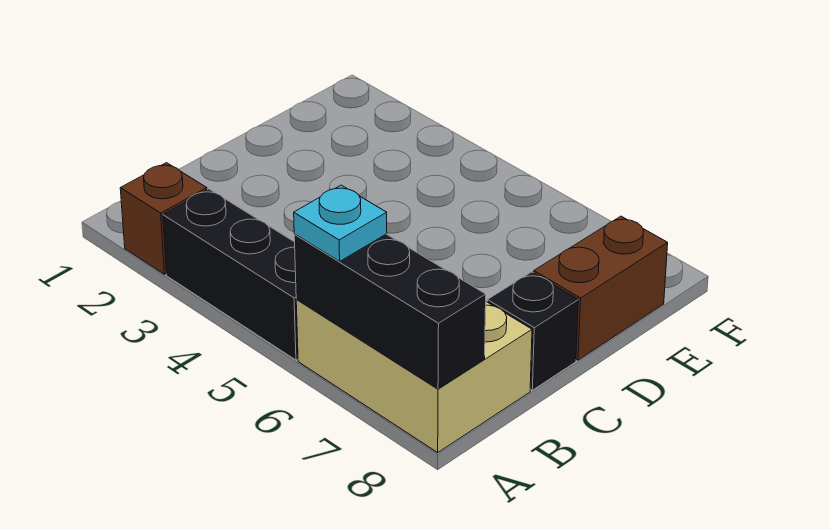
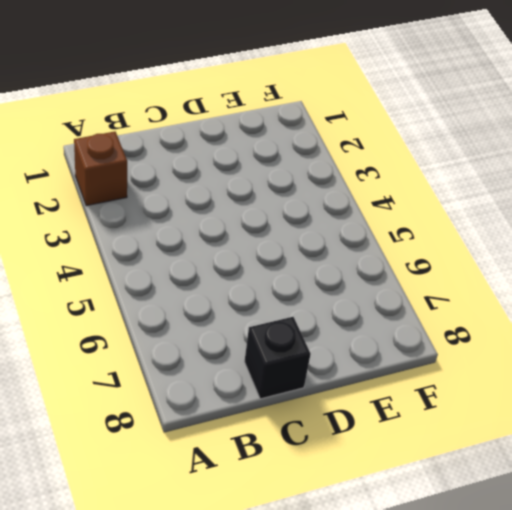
none -> black 1x3 brick [163,189,298,360]
none -> tan 2x3 brick [296,300,532,452]

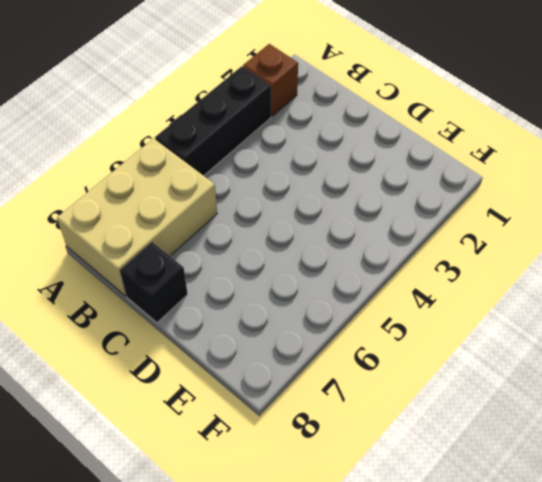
none -> brown 1x2 brick [534,216,668,360]
none -> black 1x3 brick [294,234,486,389]

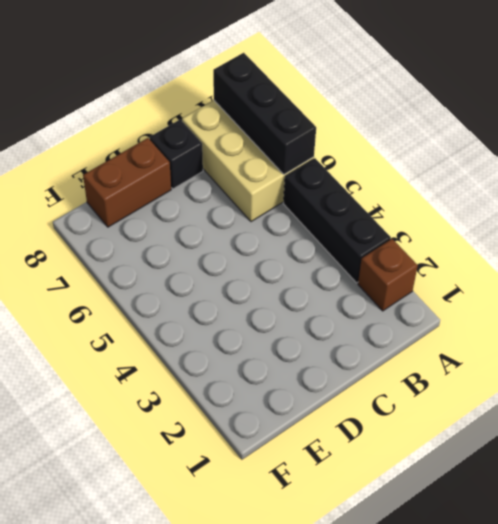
none -> cyan 1x1 plate [294,185,387,261]

